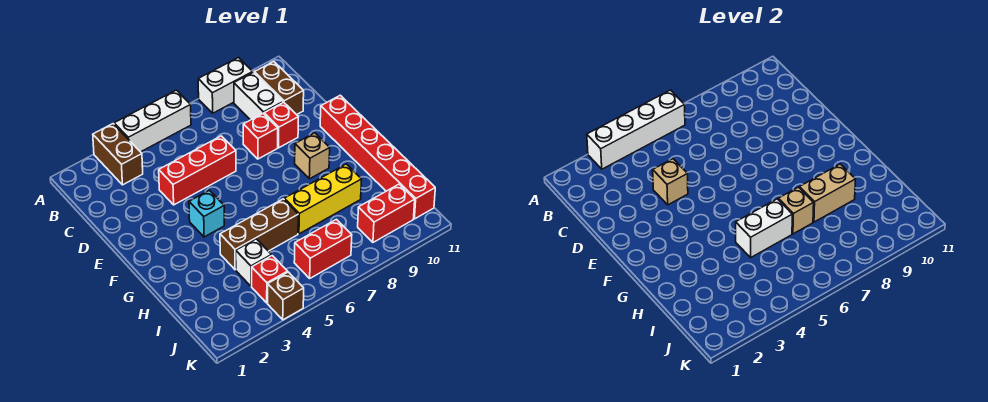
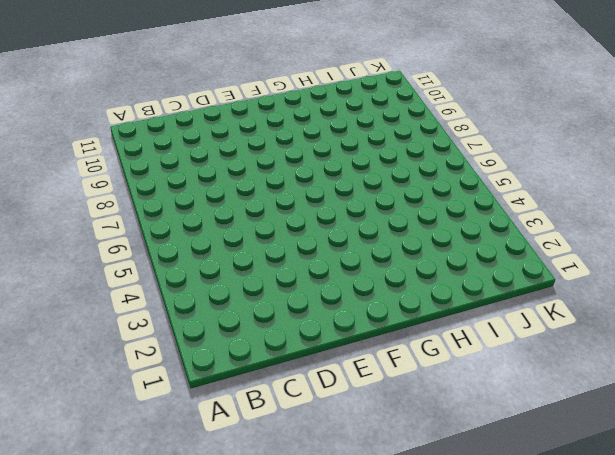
none -> brown 1x2 brick [93,124,143,185]
none -> white 1x3 brick [114,90,191,152]
none -> white 1x2 brick [198,58,253,113]

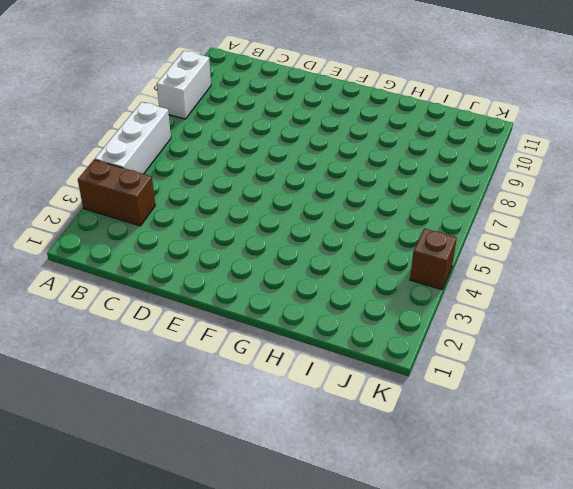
none -> white 1x2 brick [234,72,283,120]
none -> brown 1x2 brick [254,62,304,115]
none -> red 1x3 brick [159,136,236,205]

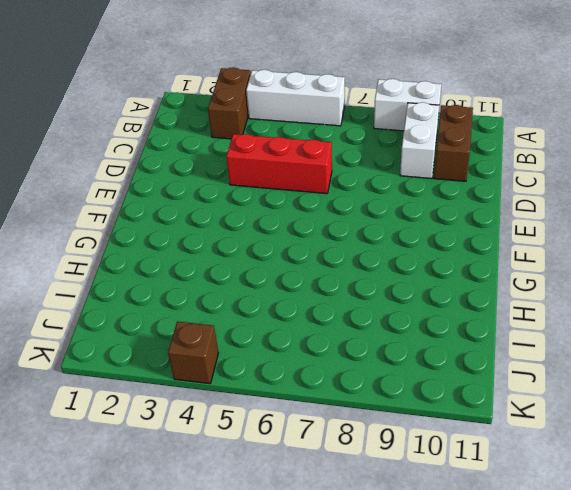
none -> red 1x1 brick [243,114,278,159]
none -> red 1x1 brick [264,102,298,148]
none -> red 1x6 brick [320,95,435,219]

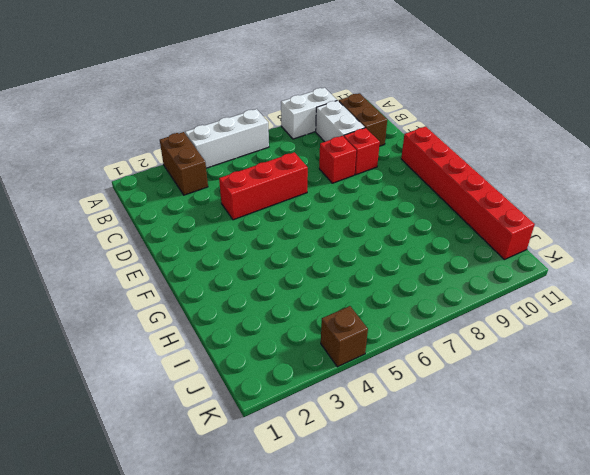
none -> cyan 1x1 brick [189,190,224,237]
none -> tan 1x1 brick [295,133,330,179]
none -> brown 1x3 brick [220,199,298,270]

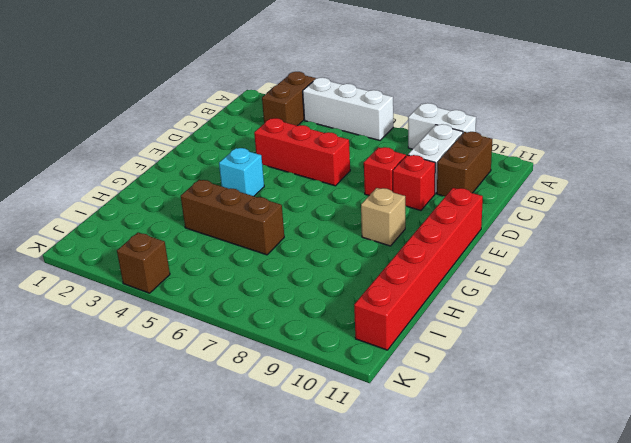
none -> yellow 1x3 brick [284,164,362,234]
none -> white 1x1 brick [236,239,272,286]
none -> red 1x1 brick [252,256,288,303]

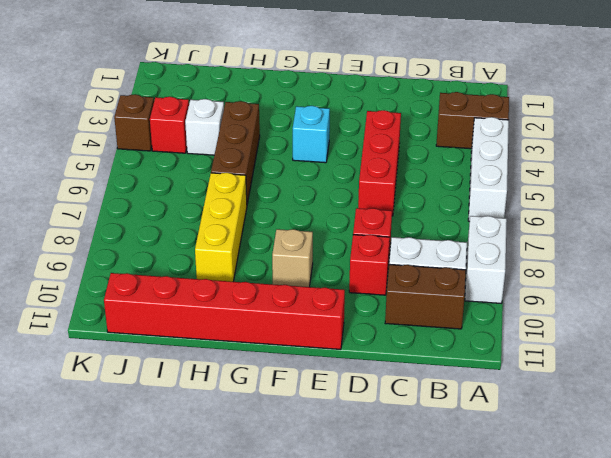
none -> red 1x2 brick [294,219,352,278]
none -> red 1x2 brick [358,184,415,242]
none -> white 1x4 brick [587,90,685,169]

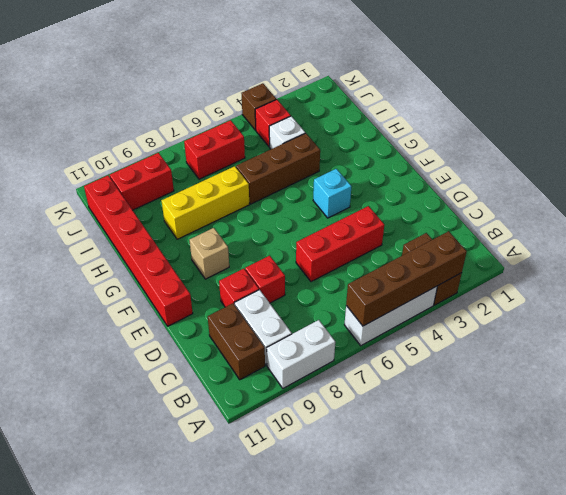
brown 1x4 brick [346,231,467,326] -> white 1x4 brick [587,90,685,169]
none -> tan 1x1 brick [653,159,688,205]
none -> white 1x2 brick [736,199,792,257]
none -> tan 1x1 brick [778,187,814,234]

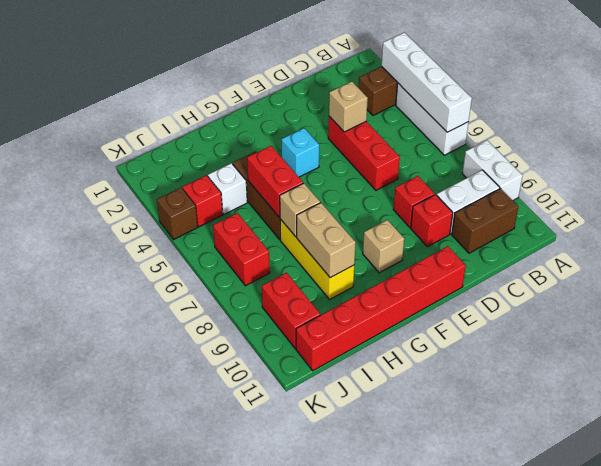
red 1x2 brick [247,146,303,217] -> white 1x2 brick [736,199,792,257]

